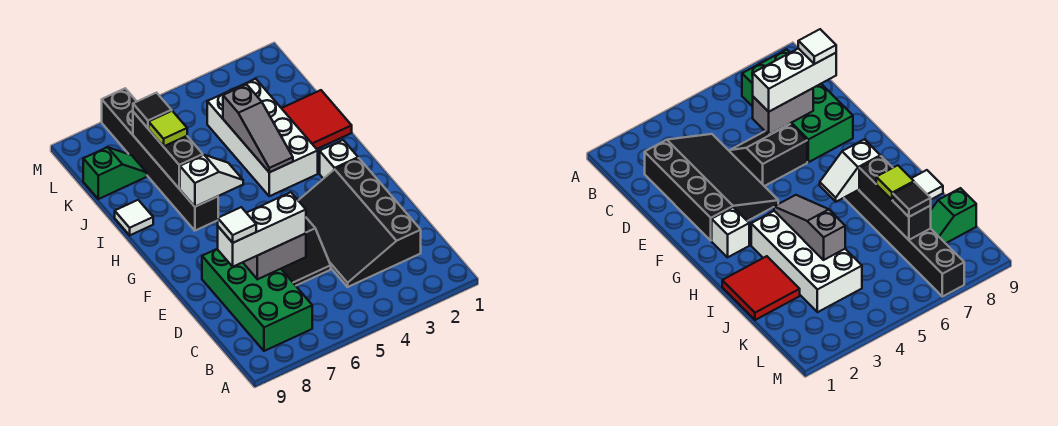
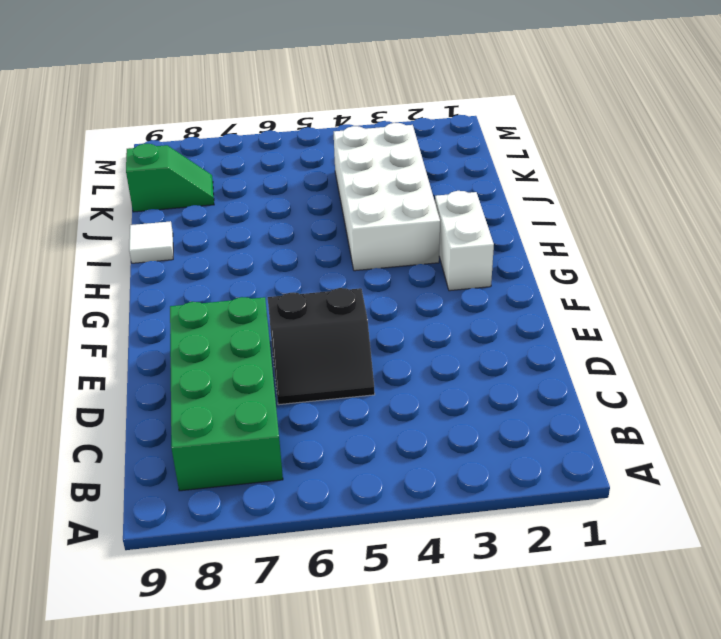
white 1x2 brick [435,191,494,291] -> white 1x1 brick [320,140,358,179]
none -> black 3x4 slope [298,158,421,287]
none -> black 1x6 brick [102,88,218,231]
none -> red 2x2 tile [282,90,352,149]

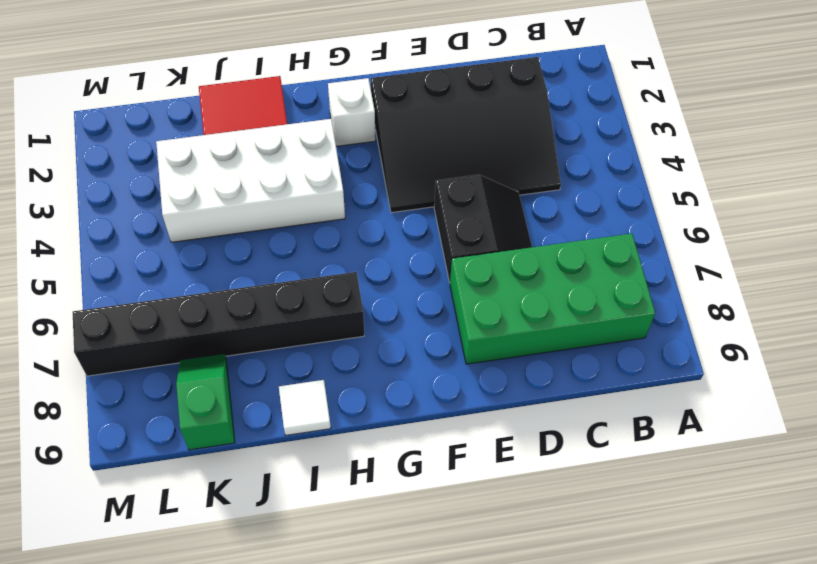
none -> grey 1x2 brick [243,233,306,279]
none -> grey 1x3 slope [223,84,293,172]
none -> white 1x2 slope [180,155,243,207]

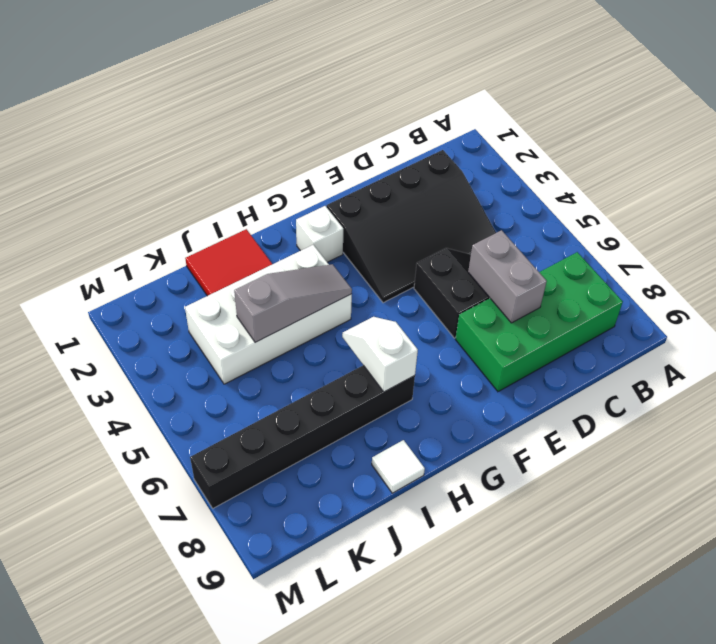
none -> green 1x2 slope [83,147,147,199]
none -> black 1x3 brick [133,112,203,188]
none -> white 1x3 brick [218,192,306,267]

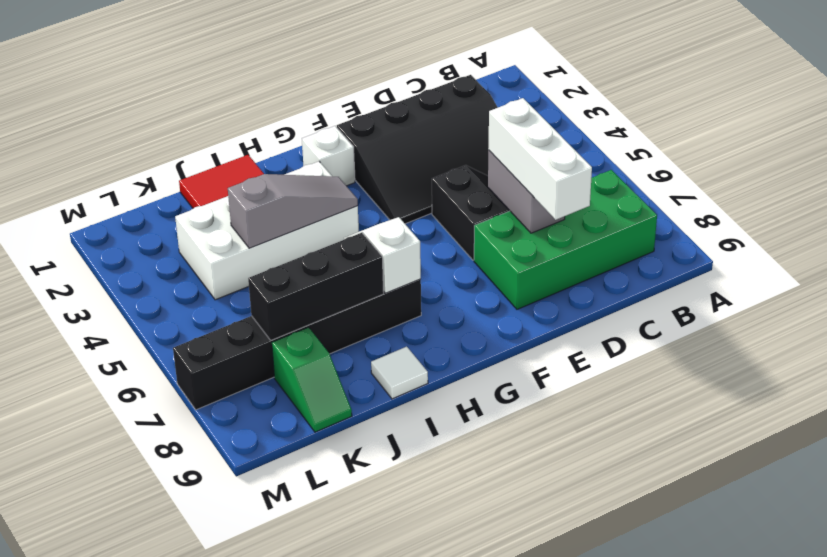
green 1x2 slope [272,327,352,432] -> green 1x2 slope turned to [83,147,147,199]
none -> lime 1x1 tile [149,111,187,146]
none -> black 1x1 tile [133,93,172,128]
none -> white 1x1 tile [218,207,256,243]

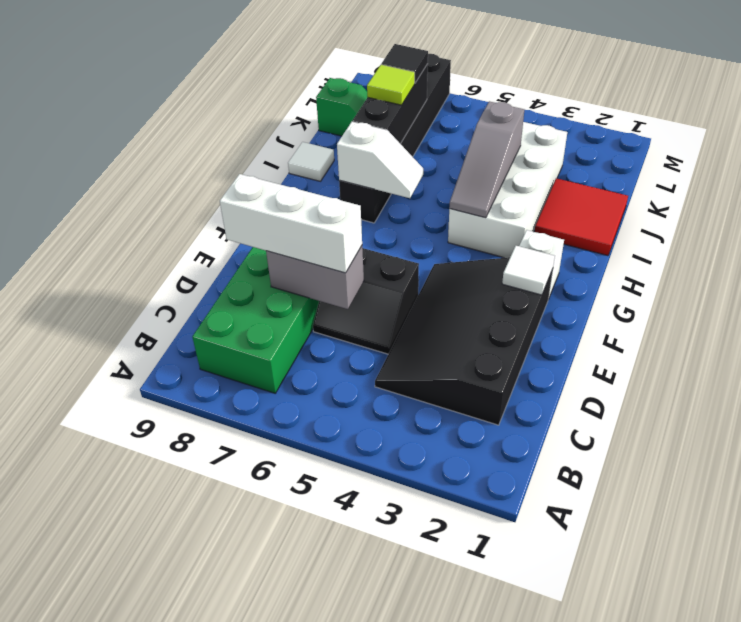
white 1x1 tile [502,246,555,295] -> white 1x1 tile moved to [218,207,256,243]

